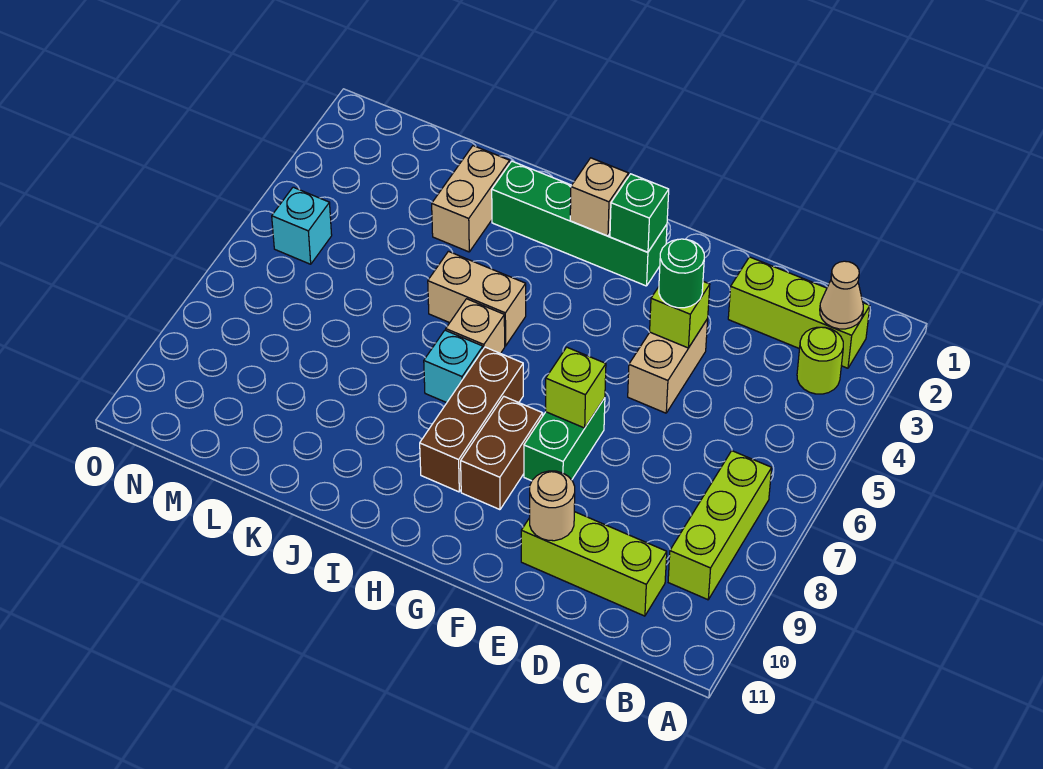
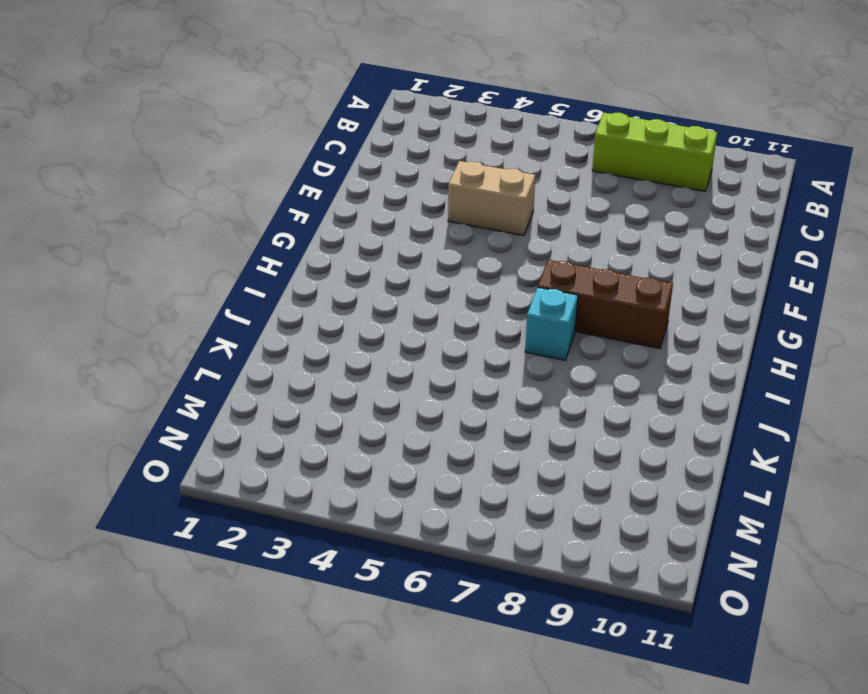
none -> lime 1x3 brick [728,257,870,368]
none -> lime 1x1 round brick [797,327,843,394]
none -> lime 1x3 brick [521,512,667,616]

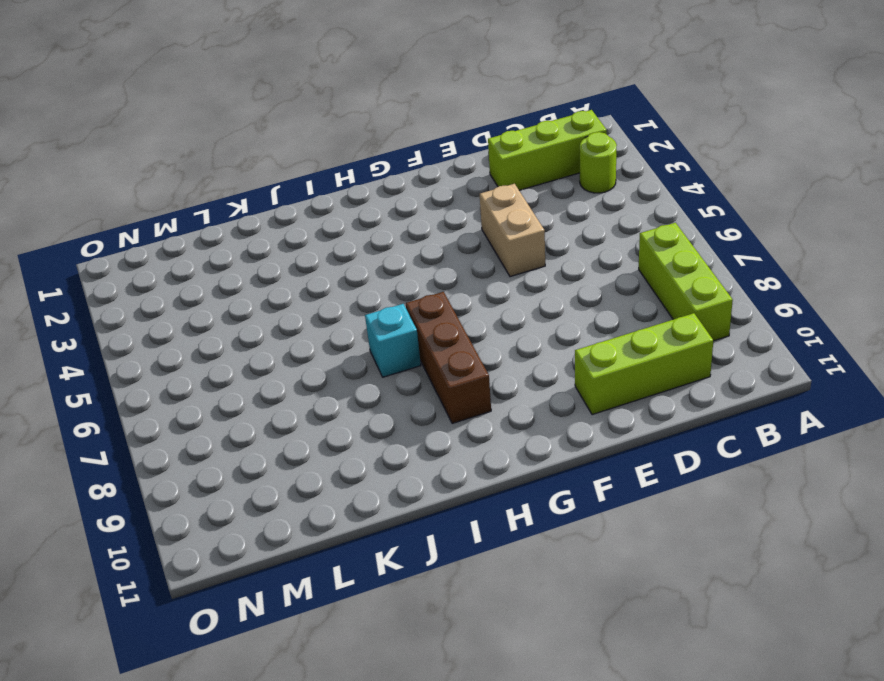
none -> green 1x2 brick [524,398,605,481]
none -> green 1x4 brick [492,161,667,286]
none -> brown 1x2 brick [461,397,543,510]

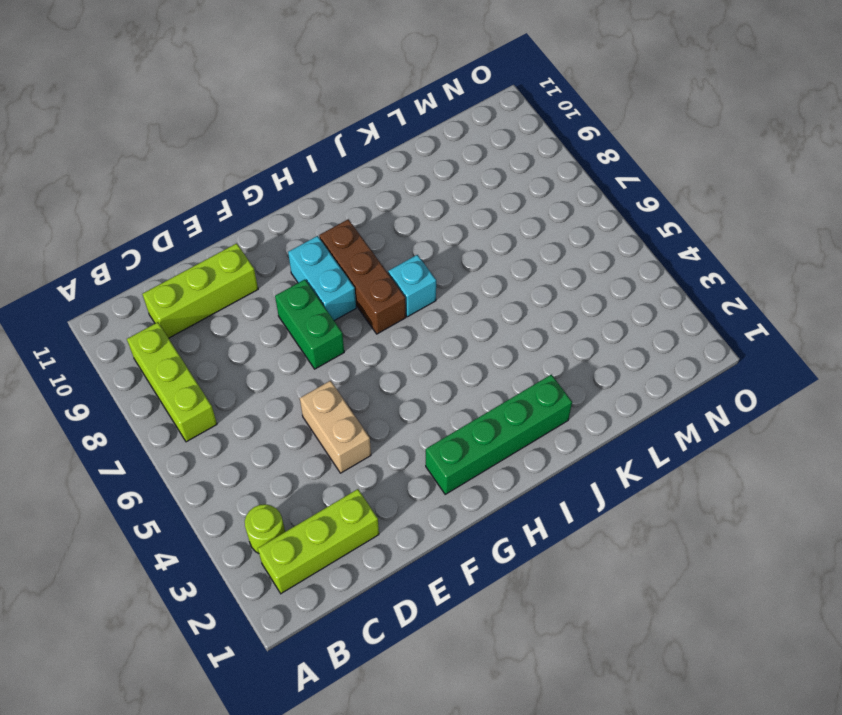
cyan 1x2 brick [288,236,356,321] -> brown 1x2 brick [461,397,543,510]
none -> tan 1x2 brick [428,251,526,346]
none -> tan 1x1 brick [446,299,505,354]
none -> tan 1x2 brick [432,146,510,252]

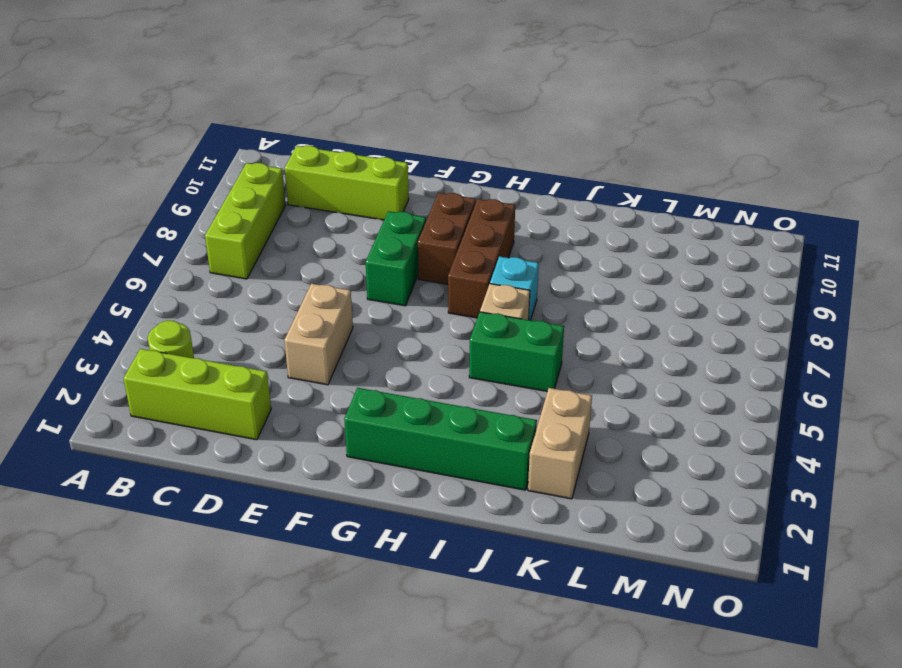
green 1x2 brick [469,312,564,392] -> tan 1x2 brick [428,251,526,346]
none -> cyan 1x1 brick [272,187,332,264]
none -> tan 1x1 cone [820,261,863,329]
none -> lime 1x1 brick [650,281,710,348]

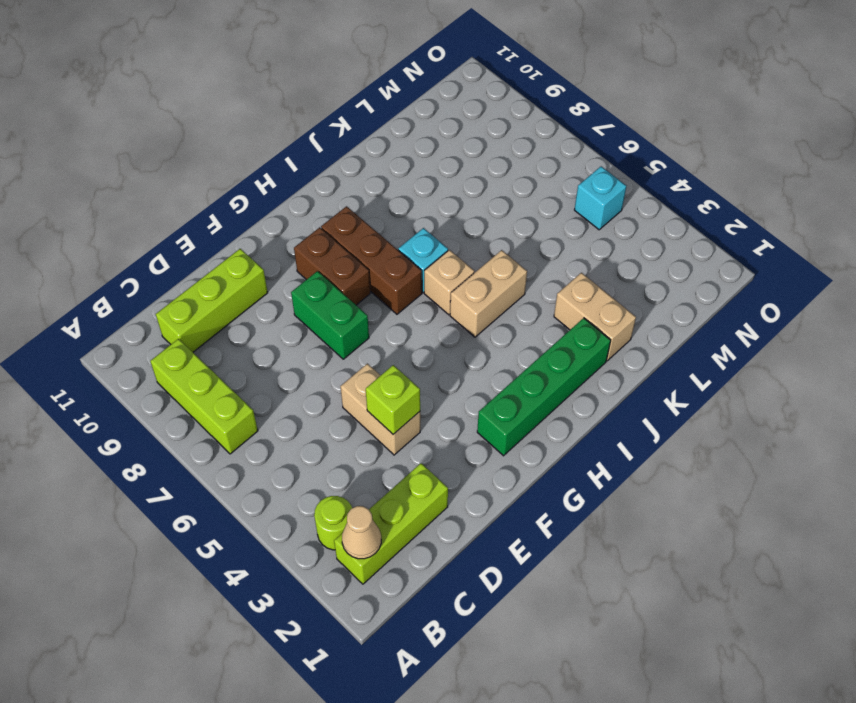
none -> tan 1x1 round brick [530,471,575,541]
none -> lime 1x1 brick [546,347,606,428]
none -> green 1x1 brick [610,174,669,252]

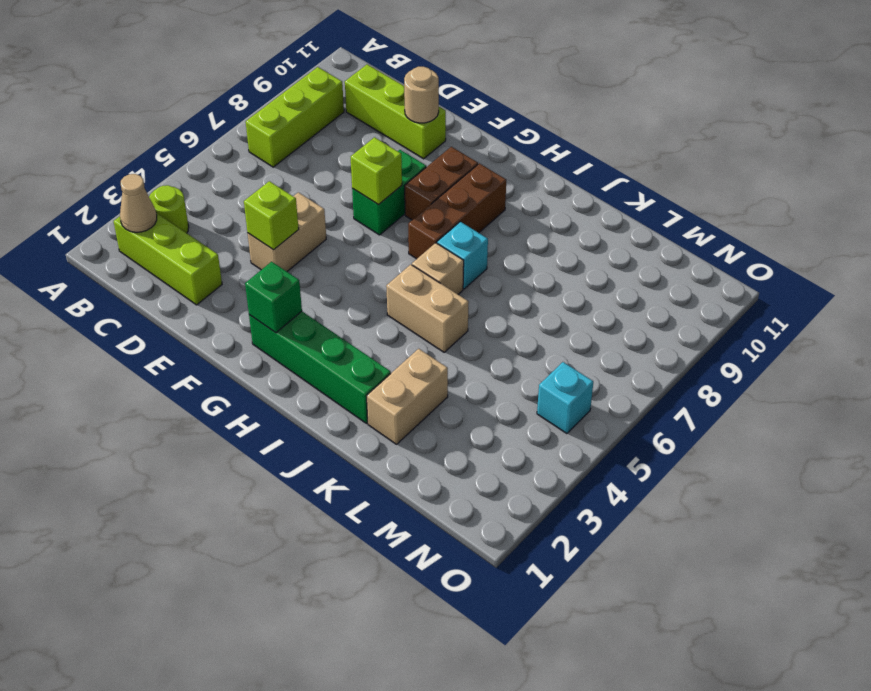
none -> tan 1x1 brick [570,158,629,236]
none -> green 1x1 round brick [659,239,704,308]

